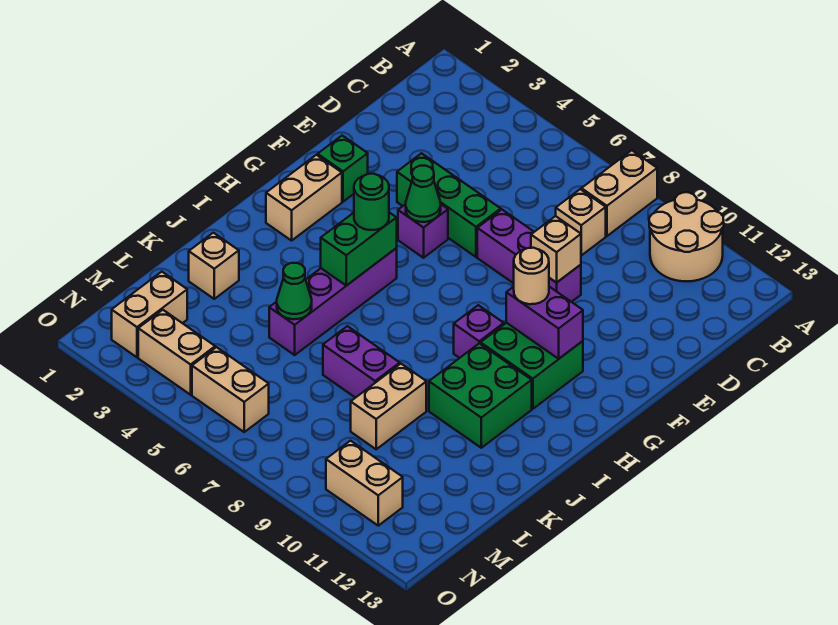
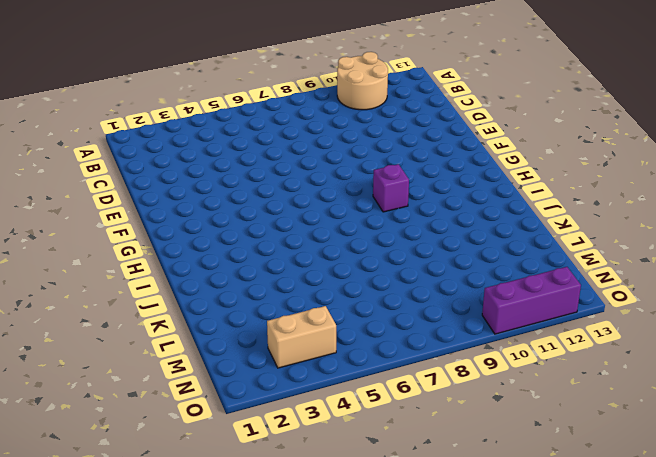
purple 1x3 brick [482,267,581,334] -> purple 1x3 brick moved to [477,210,581,302]
none -> tan 1x2 brick [581,150,657,236]
none -> tan 1x1 brick [556,189,606,255]
none -> green 1x3 brick [397,153,501,257]

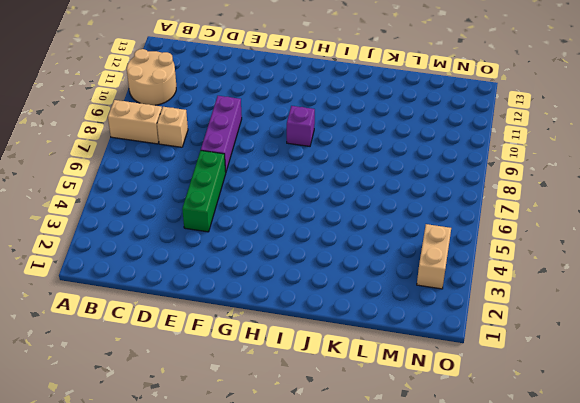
none -> green 1x1 brick [318,136,368,202]
none -> purple 1x1 brick [398,204,448,258]
none -> tan 1x2 brick [266,155,342,241]

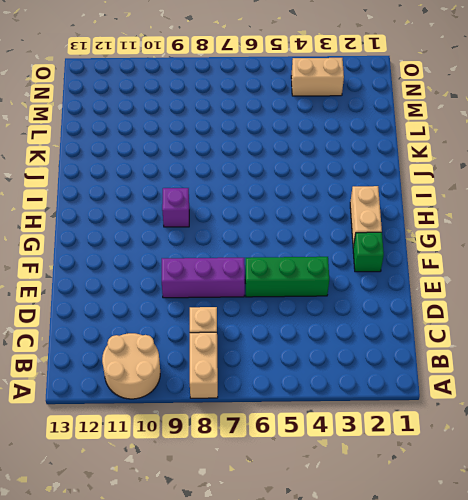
none -> purple 1x1 brick [398,204,448,258]
none -> green 2x2 brick [481,323,583,409]
none -> purple 1x4 brick [269,248,397,355]

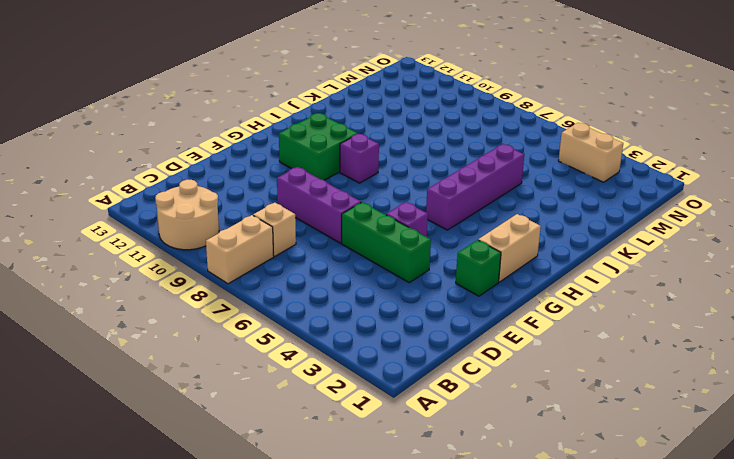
none -> green 2x2 brick [429,343,532,448]
none -> tan 1x1 brick [189,233,239,299]
none -> purple 1x2 brick [323,326,400,398]

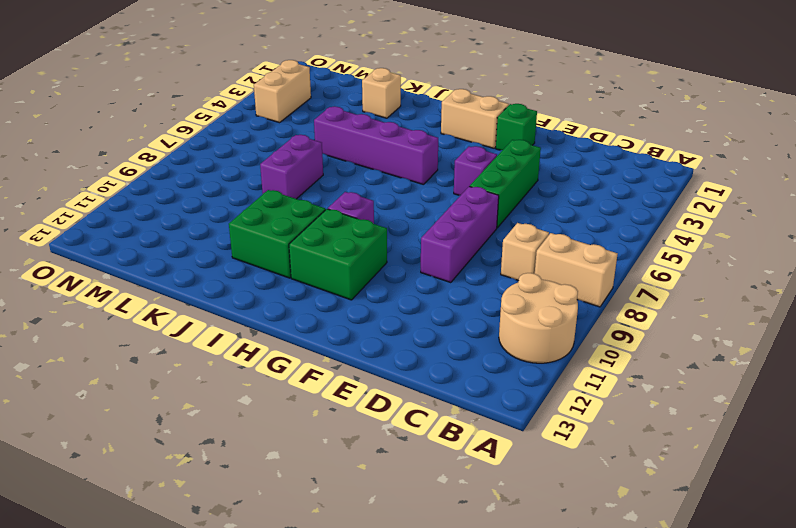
none -> tan 1x2 brick [351,364,426,449]
none -> tan 1x2 brick [112,272,187,357]
none -> tan 1x2 brick [192,347,269,432]

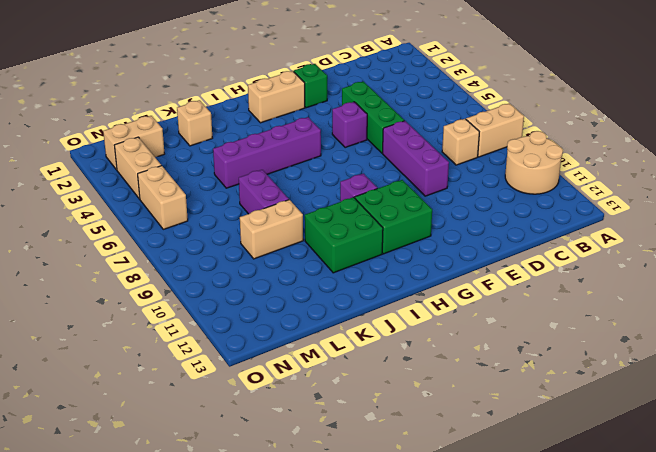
none -> tan 1x2 brick [326,441,403,526]
none -> tan 1x1 brick [531,216,581,283]
none -> green 1x1 cone [406,166,441,222]

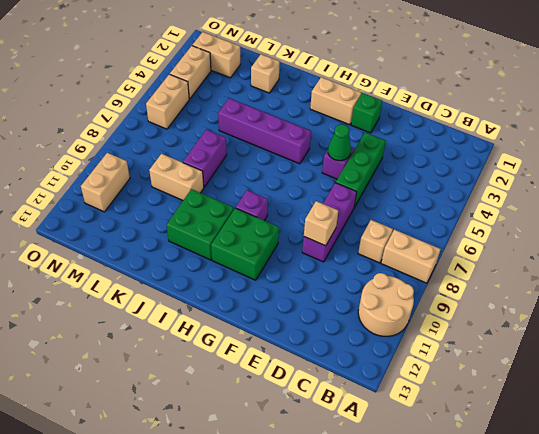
none -> purple 1x2 brick [506,287,583,359]
none -> green 1x2 brick [321,212,397,286]
none -> green 1x1 cone [277,263,312,319]

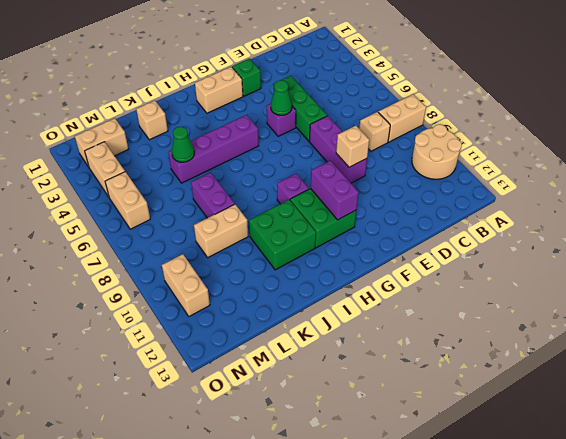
none -> green 1x2 brick [321,212,397,286]
none -> tan 1x1 round brick [514,248,549,304]
none -> green 1x1 round brick [354,174,389,230]

